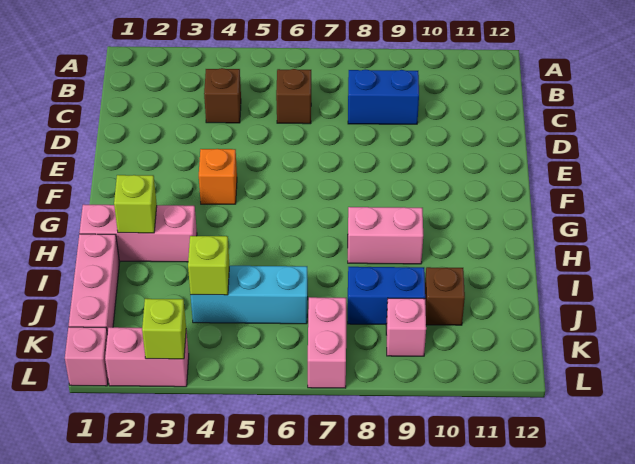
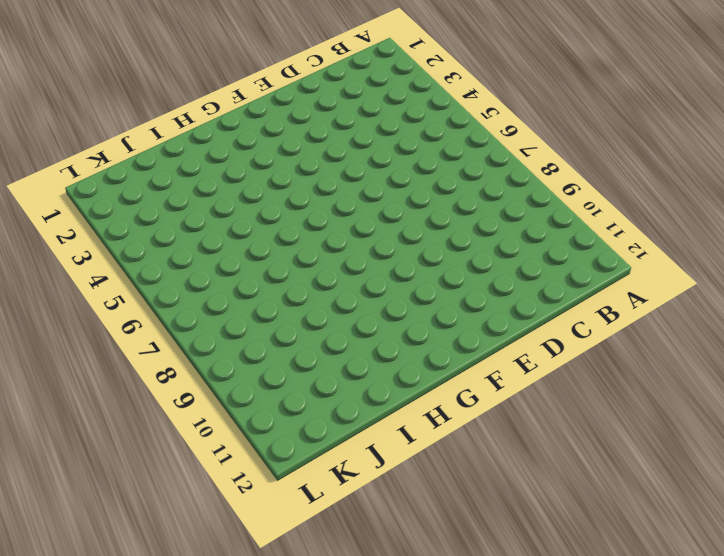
none -> brown 1x1 brick [204,68,241,123]
none -> brown 1x1 brick [276,69,311,124]
none -> blue 1x2 brick [348,70,419,124]

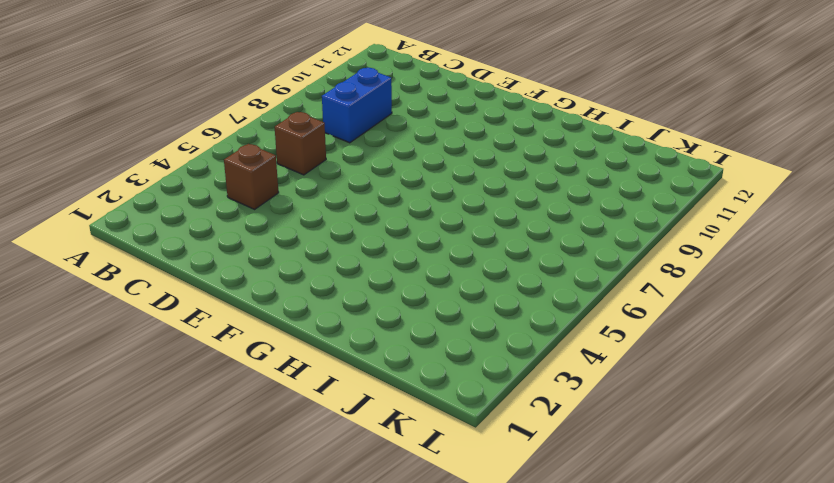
none -> orange 1x1 brick [199,149,237,204]
none -> pink 1x3 brick [80,205,197,262]
none -> pink 1x2 brick [348,207,423,264]

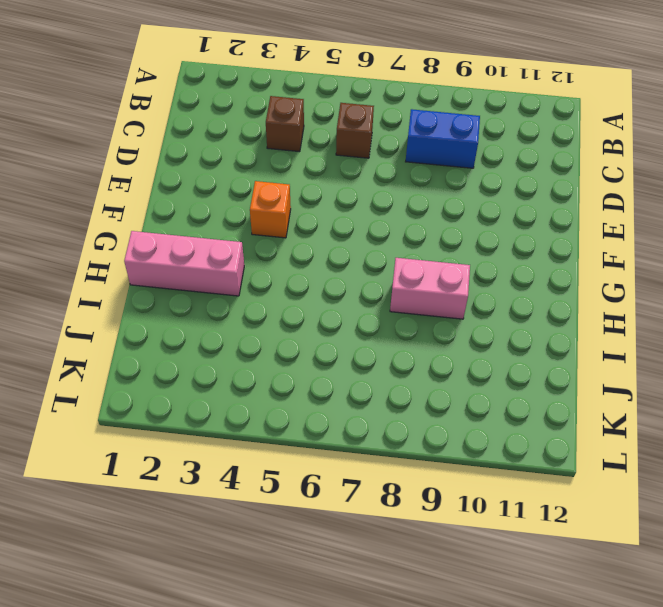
none -> pink 1x3 brick [69,234,120,335]
none -> cyan 1x3 brick [191,266,308,324]
none -> blue 1x2 brick [348,267,425,325]

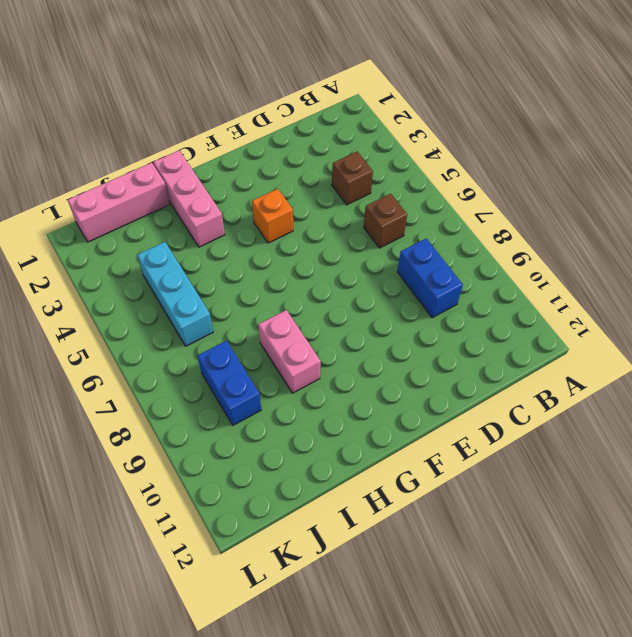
none -> brown 1x1 brick [425,267,465,325]
none -> pink 1x2 brick [308,297,346,388]
none -> pink 1x1 brick [386,298,426,356]

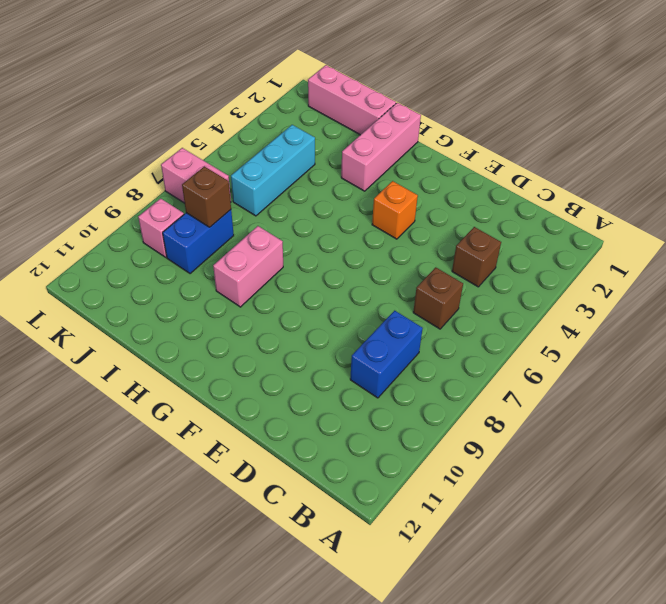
brown 1x1 brick [182,166,231,227] -> brown 1x1 brick moved to [425,267,465,325]
none -> pink 1x1 brick [65,327,108,386]
none -> pink 1x2 brick [105,327,189,387]
none -> lime 1x1 brick [114,175,157,233]

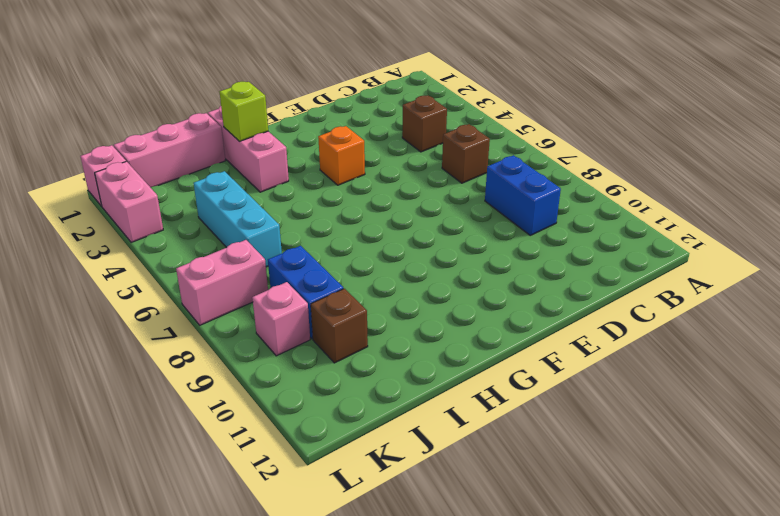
none -> pink 1x2 brick [348,207,423,264]
none -> lime 1x1 brick [188,236,229,295]
none -> lime 1x1 brick [142,299,186,359]

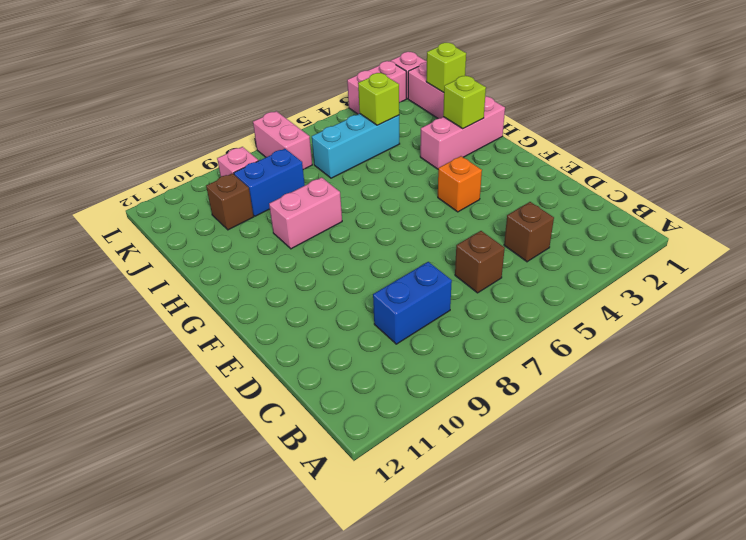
lime 1x1 brick [426,43,466,93] -> lime 1x1 brick moved to [142,299,186,359]

